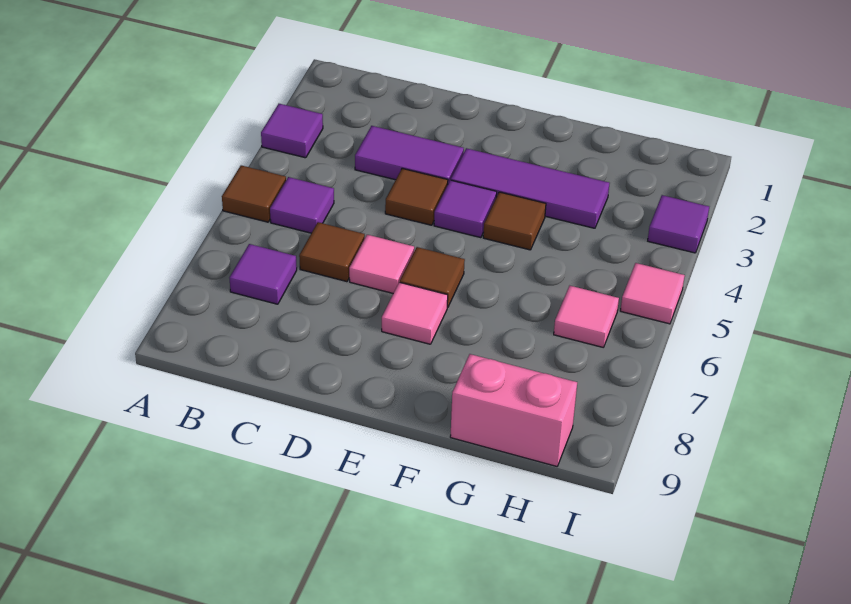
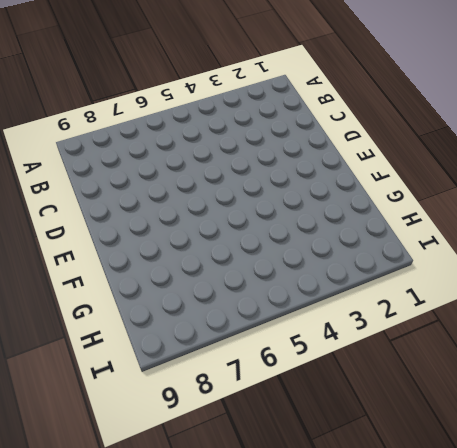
none -> purple 1x1 tile [261,104,323,158]
none -> brown 1x1 tile [222,165,286,222]
none -> purple 1x1 tile [270,177,334,233]

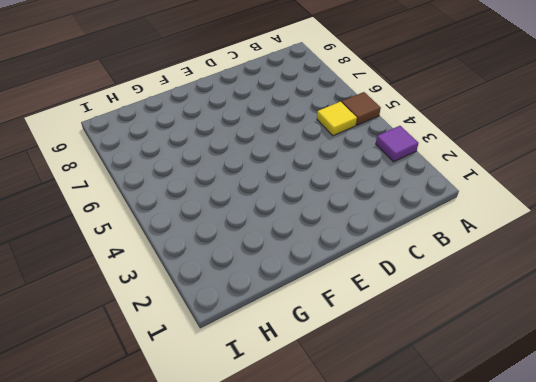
yellow 1x1 tile [317,102,357,136] -> purple 1x1 tile [270,177,334,233]
none -> purple 1x1 tile [229,244,297,304]
none -> purple 1x2 tile [355,126,464,183]
none -> brown 1x1 tile [299,222,365,282]

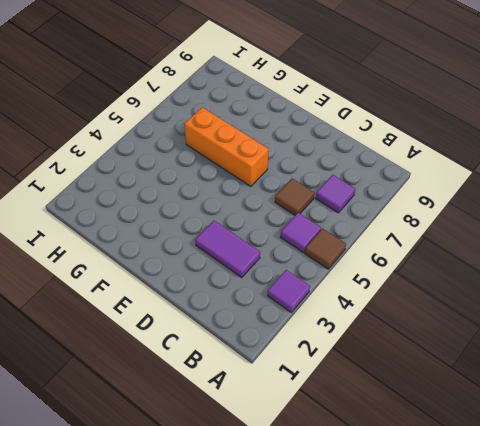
orange 1x3 brick [185,107,269,186] -> brown 1x1 tile [400,247,465,308]
none -> brown 1x1 tile [385,168,448,225]
none -> pink 1x1 tile [349,235,414,293]
none -> purple 1x3 tile [451,148,610,228]

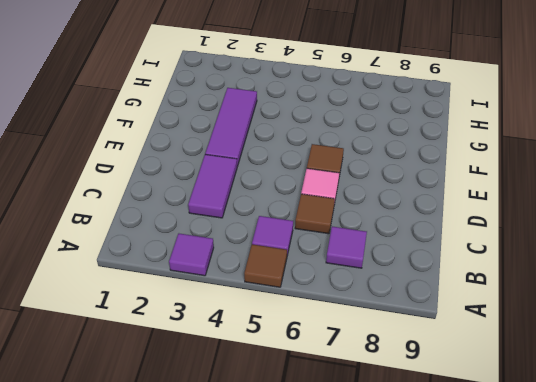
none -> brown 1x1 tile [385,168,448,225]
none -> purple 1x1 tile [434,180,497,238]
none -> pink 1x1 tile [382,282,448,344]

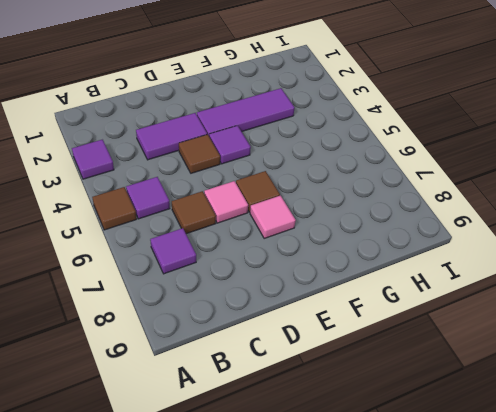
none -> brown 1x1 tile [483,192,546,250]
none -> pink 1x2 brick [450,354,577,466]
none -> pink 1x1 tile [554,286,619,347]

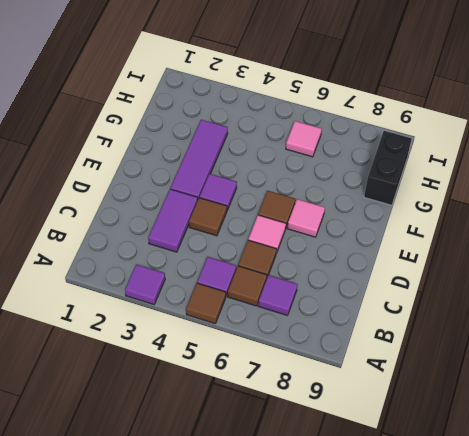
brown 1x1 tile [228,266,267,306] -> brown 1x1 tile moved to [483,192,546,250]
black 1x2 brick [364,131,412,205] -> pink 1x2 brick [450,354,577,466]
none -> purple 1x1 tile [648,195,709,253]
none -> pink 1x1 tile [621,263,685,324]

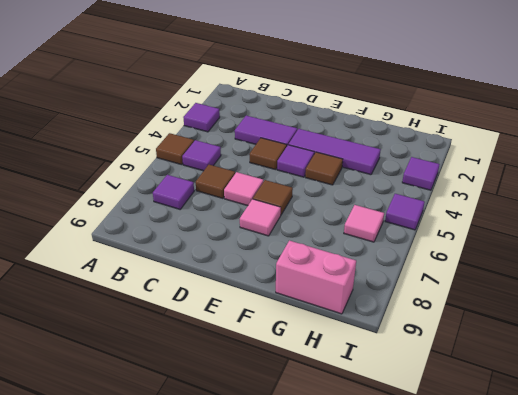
purple 1x1 tile [385,194,425,230] -> pink 1x1 tile [621,263,685,324]

